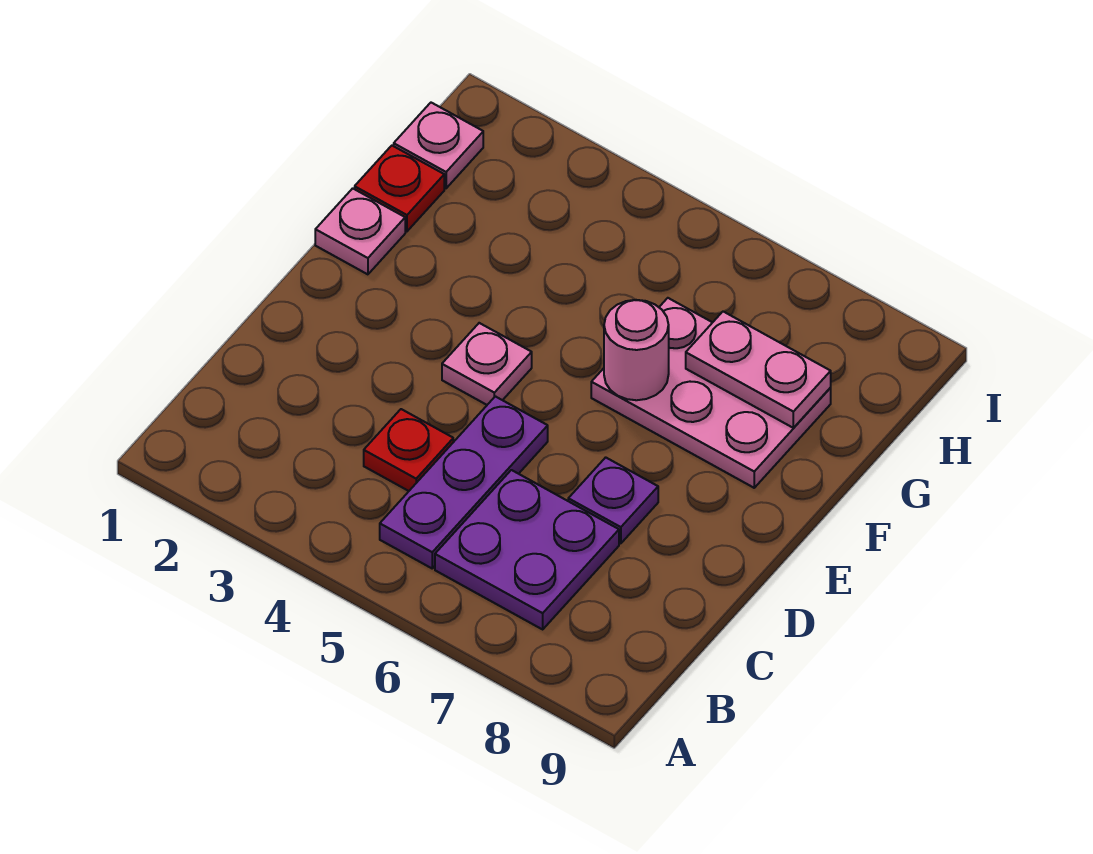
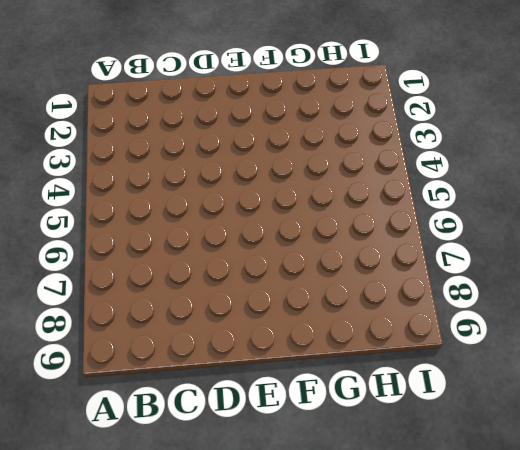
none -> purple 1x3 plate [380,396,548,568]
none -> purple 2x2 plate [435,470,619,629]

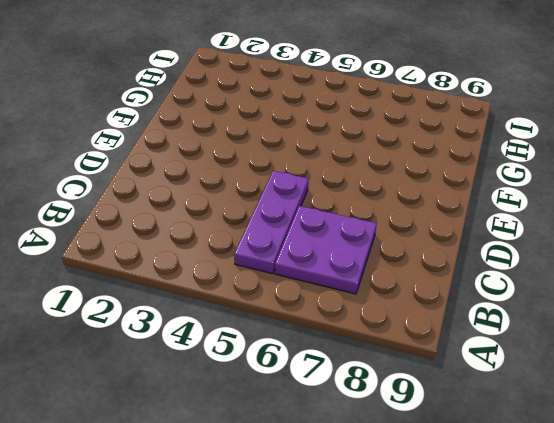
none -> red 1x1 plate [364,409,453,491]
none -> purple 1x1 plate [568,457,658,543]

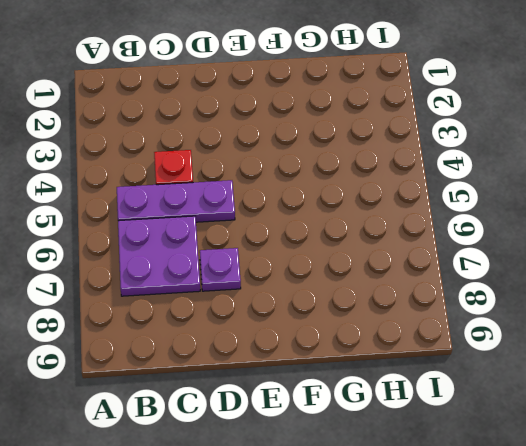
none -> pink 1x1 plate [442,323,532,405]
none -> pink 1x1 plate [315,188,405,274]

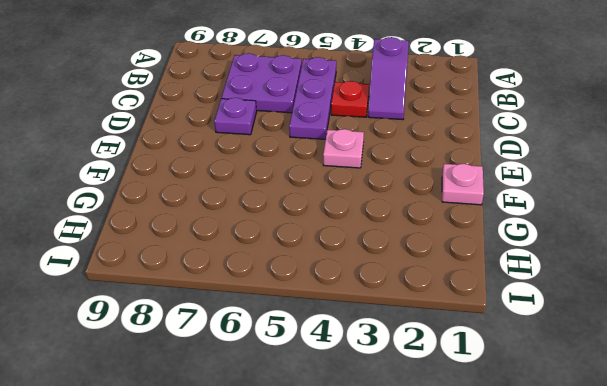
purple 1x2 slope [368,37,409,120] -> none
none -> pink 2x3 plate [591,298,831,488]
none -> red 1x1 plate [355,146,444,231]

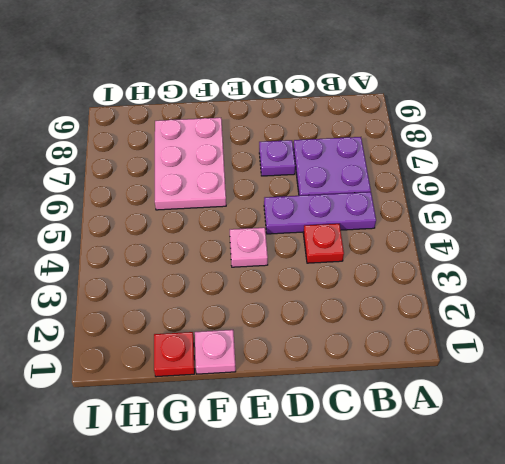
none -> pink 1x1 plate [394,103,483,188]
none -> pink 1x1 round brick [604,300,669,400]

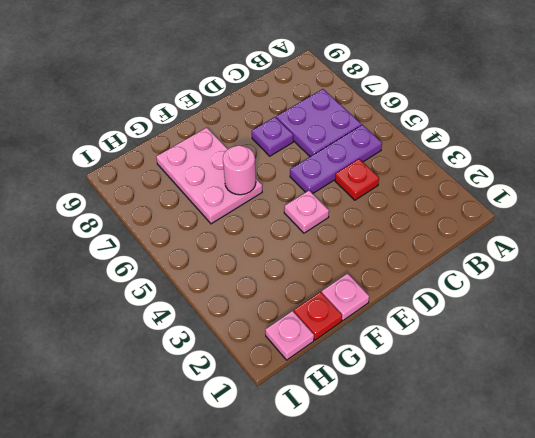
none -> pink 1x2 plate [686,312,831,428]

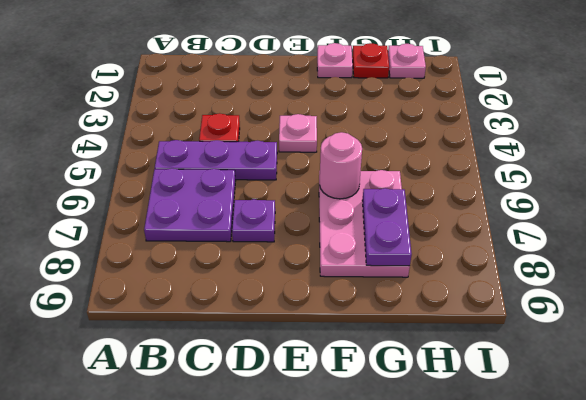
purple 1x2 plate [362,188,412,266] -> pink 1x2 plate [686,312,831,428]

